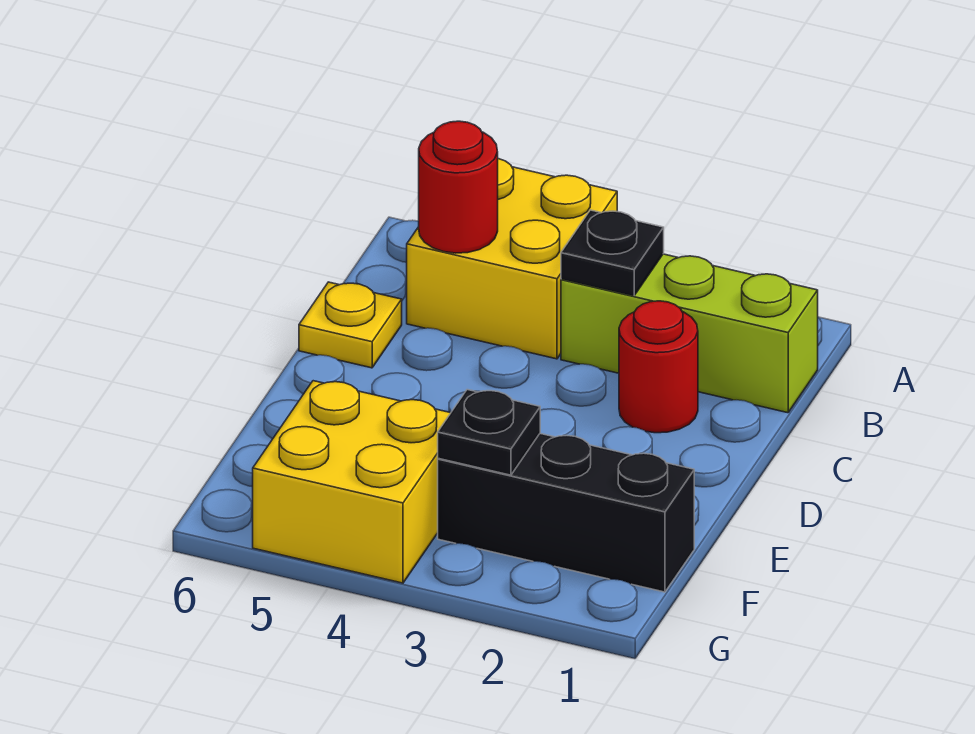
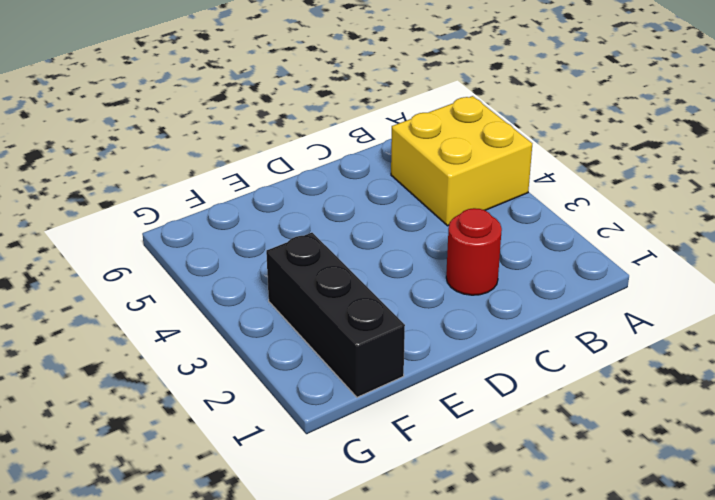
none -> lime 1x3 brick [561,254,818,413]
none -> yellow 1x1 plate [299,282,402,368]

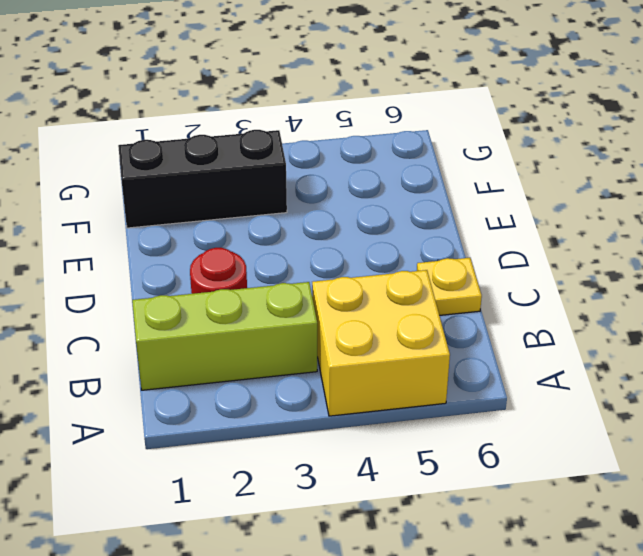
none -> yellow 2x2 brick [253,381,450,583]
none -> black 1x1 plate [561,210,664,296]

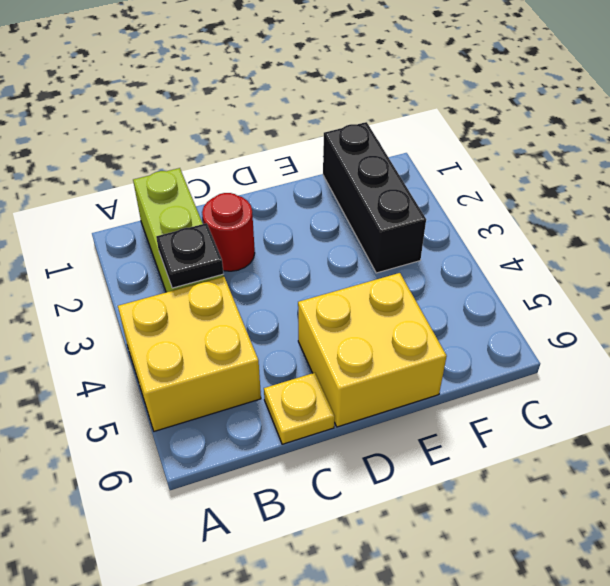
yellow 2x2 brick [298,273,447,427] -> yellow 2x2 brick moved to [253,381,450,583]
none -> red 1x1 round brick [419,121,498,253]
none -> black 1x1 plate [438,390,540,475]

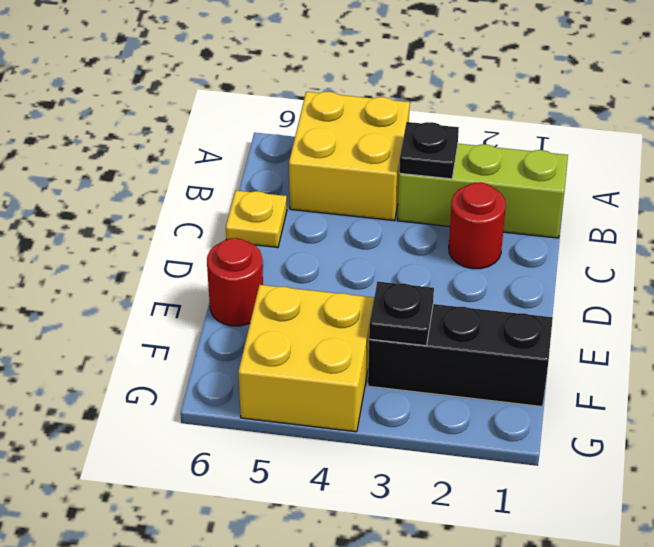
red 1x1 round brick [207,238,263,326] -> red 1x1 round brick moved to [419,121,498,253]

